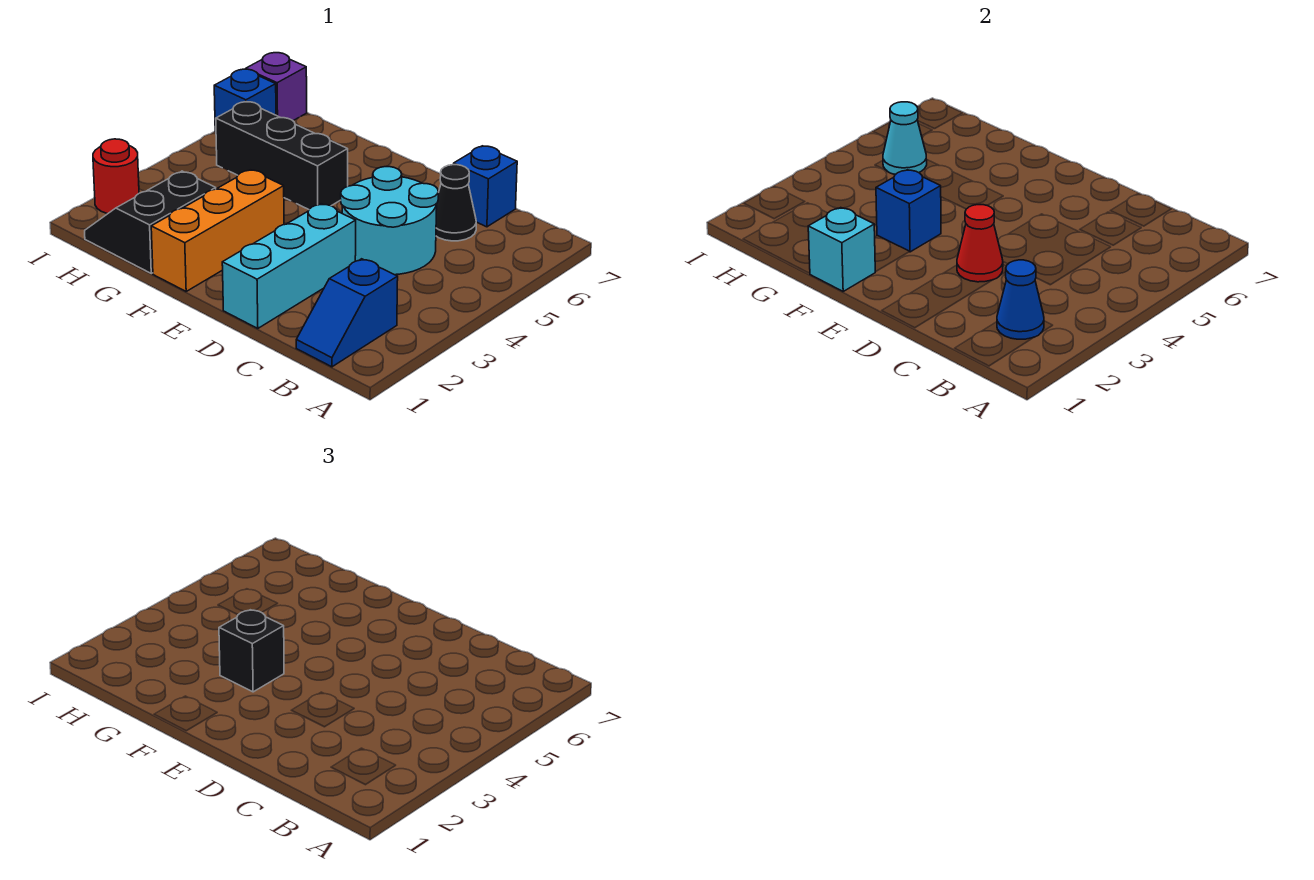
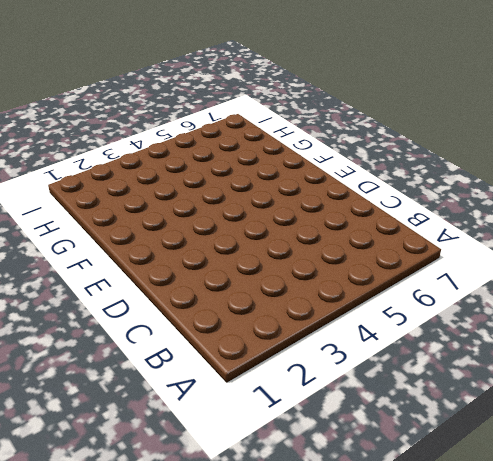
none -> blue 1x2 slope [296,259,398,367]
none -> cyan 2x2 round brick [341,167,438,275]
none -> black 1x1 cone [436,165,476,241]

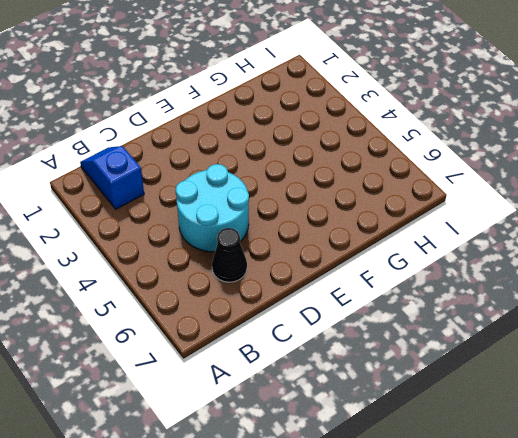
none -> blue 1x1 brick [453,146,517,227]
none -> cyan 1x3 brick [222,204,356,329]
none -> orange 1x3 brick [151,170,284,291]

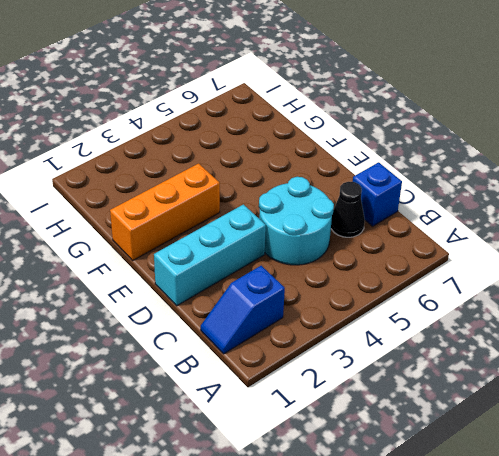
none -> black 1x3 brick [216,102,348,209]
none -> black 2x2 slope [85,171,216,273]
none -> red 1x1 round brick [93,139,139,214]

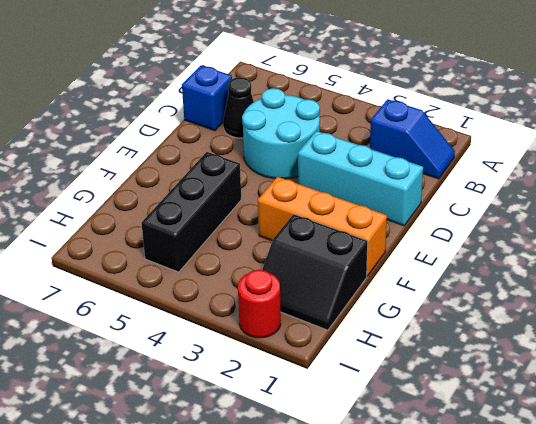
none -> blue 1x1 brick [214,69,276,132]
none -> purple 1x1 brick [246,53,307,121]
none -> blue 1x1 cone [997,260,1044,339]

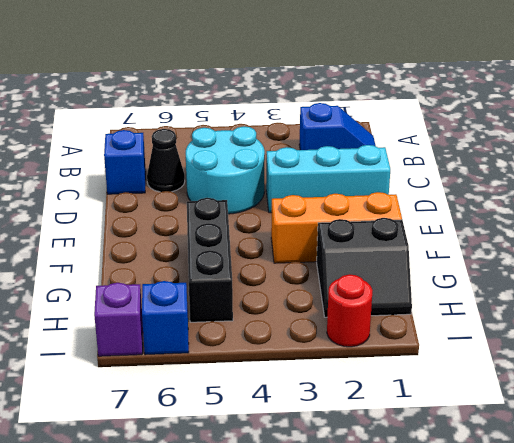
none -> blue 1x1 cone [997,260,1044,339]
none -> red 1x1 cone [957,205,1003,282]
none -> cyan 1x1 brick [808,208,875,291]

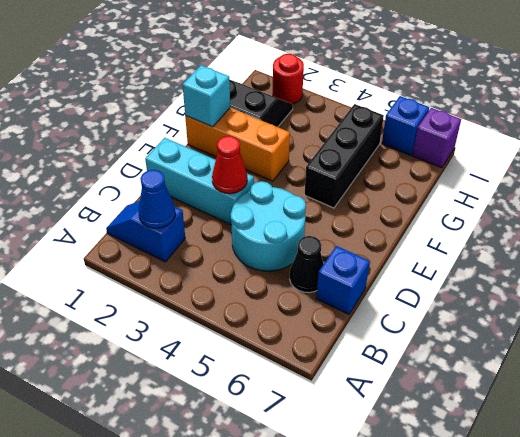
none -> blue 1x1 brick [876,170,941,252]
none -> cyan 1x1 cone [883,102,927,175]
none -> black 1x1 brick [219,610,284,692]

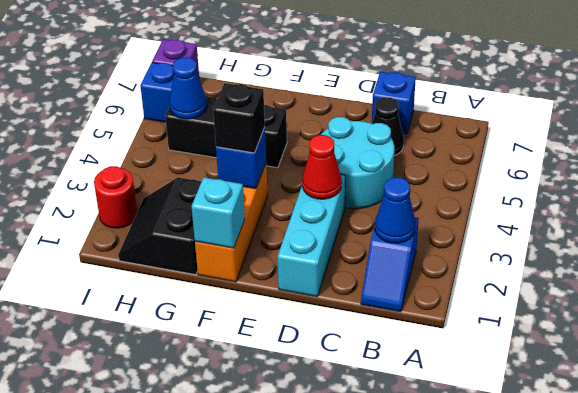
blue 1x1 cone [169,57,207,119] -> cyan 1x1 cone [883,102,927,175]

